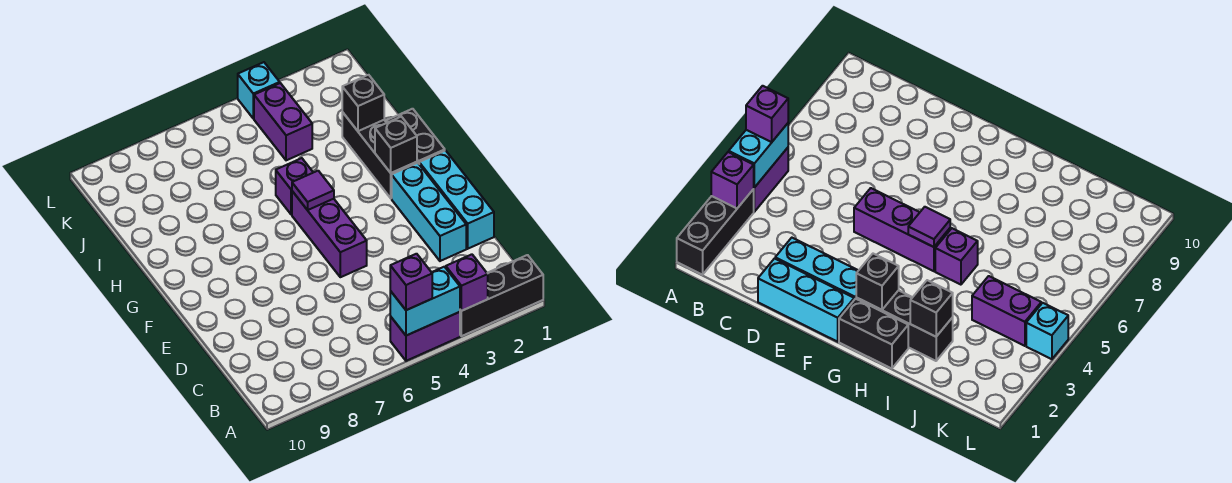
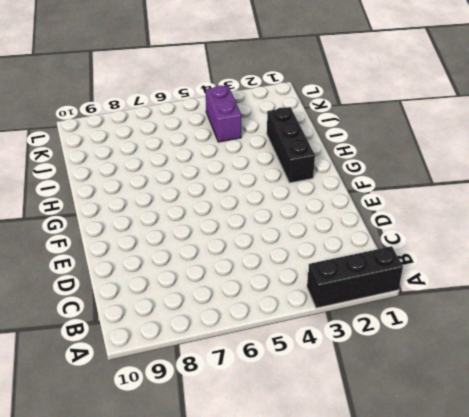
none -> purple 1x2 brick [390,312,460,361]
none -> cyan 1x3 brick [419,151,494,249]
none -> cyan 1x3 brick [392,163,466,261]

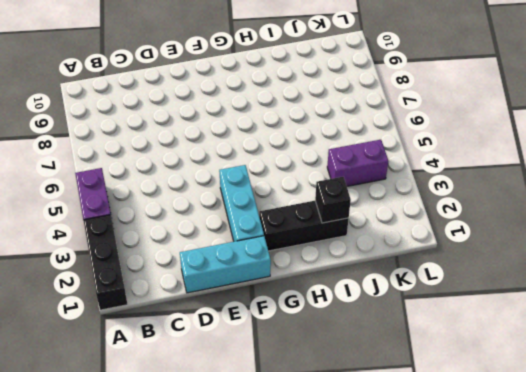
cyan 1x3 brick [219,165,264,242] -> cyan 1x3 brick turned to [392,163,466,261]
none -> purple 1x3 brick [292,191,367,277]
none -> black 1x2 brick [386,109,445,163]
none -> purple 1x1 brick [276,158,313,215]

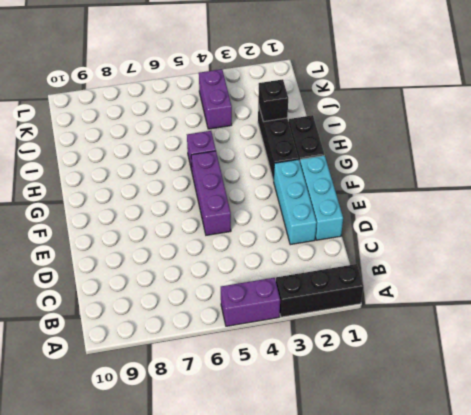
none -> cyan 1x1 brick [238,62,280,119]
none -> purple 1x1 brick [446,254,488,311]
none -> cyan 1x2 brick [390,267,460,336]

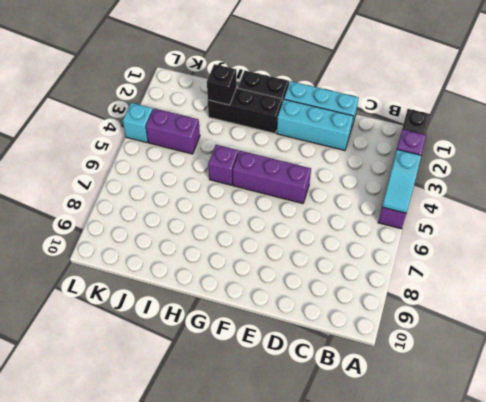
cyan 1x2 slope [382,149,421,213] -> cyan 1x2 brick [390,267,460,336]
none -> black 1x1 brick [375,117,417,173]
none -> purple 1x1 tile [292,171,334,210]
none -> purple 1x1 brick [390,254,432,310]

